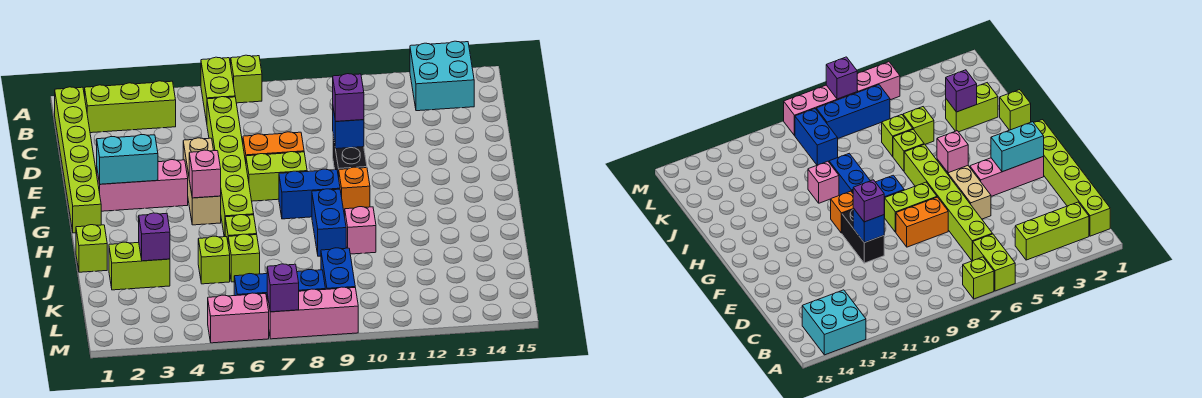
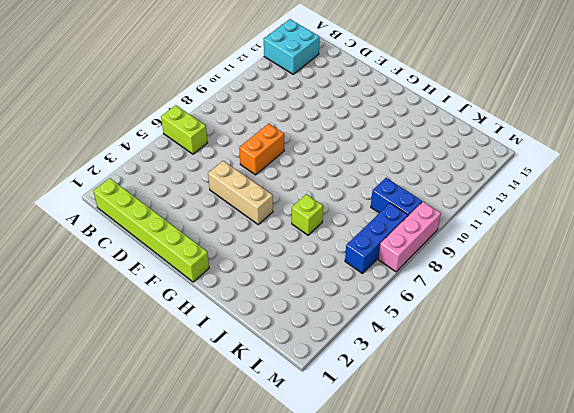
none -> lime 1x1 brick [231,55,262,103]
none -> lime 1x3 brick [85,81,176,133]
none -> lime 1x6 brick [207,97,254,237]
none -> black 1x2 brick [333,136,367,177]

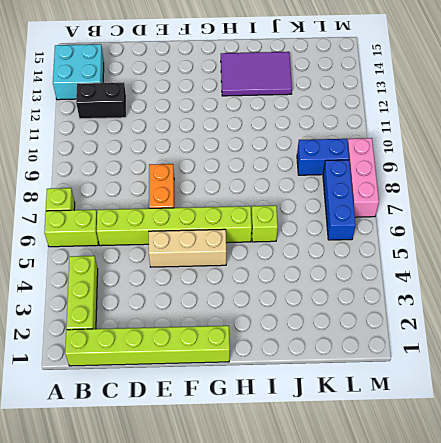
black 1x2 brick [76,82,126,119] -> black 1x2 brick moved to [333,136,367,177]
purple 2x3 tile [221,52,292,96] -> none
none -> pink 1x3 brick [97,160,188,211]
none -> lime 1x2 brick [246,152,307,201]
none -> blue 1x2 brick [279,169,340,219]
none -> orange 1x1 brick [339,167,370,215]

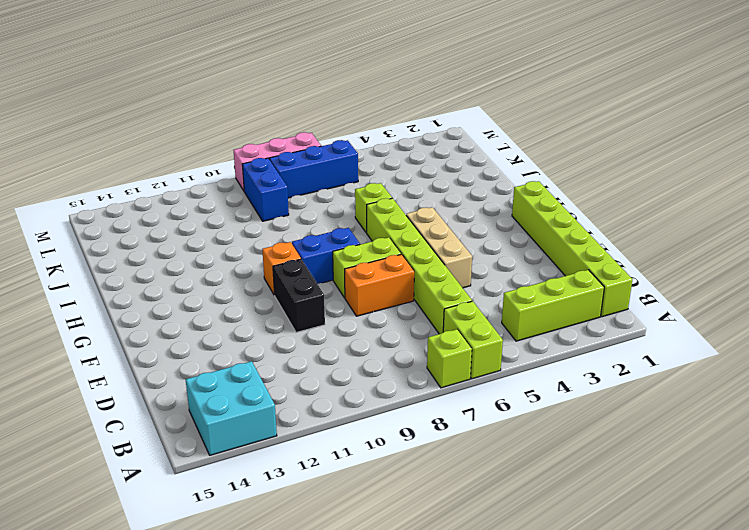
none -> pink 1x3 brick [97,160,188,211]
none -> blue 1x2 brick [312,189,346,256]
none -> lime 1x1 brick [76,225,107,272]
none -> pink 1x1 brick [345,207,376,254]

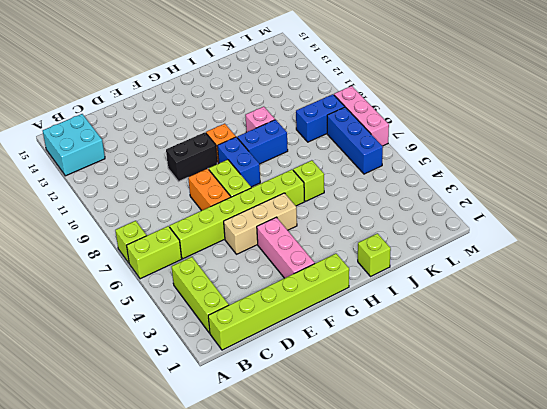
none -> lime 1x2 brick [109,242,170,290]
none -> lime 1x1 brick [198,236,230,284]
none -> lime 1x1 brick [228,234,260,282]
none -> pink 1x2 brick [208,293,269,343]

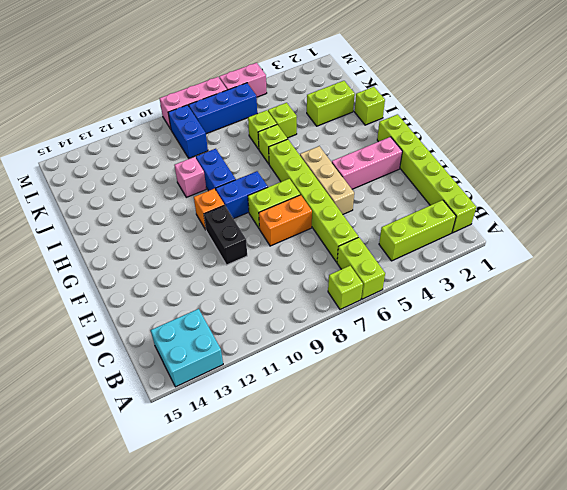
none -> blue 1x1 brick [333,109,364,149]
none -> cyan 1x2 brick [97,134,158,184]
none -> pink 1x1 brick [189,150,221,198]
none -> purple 1x1 brick [139,213,170,261]

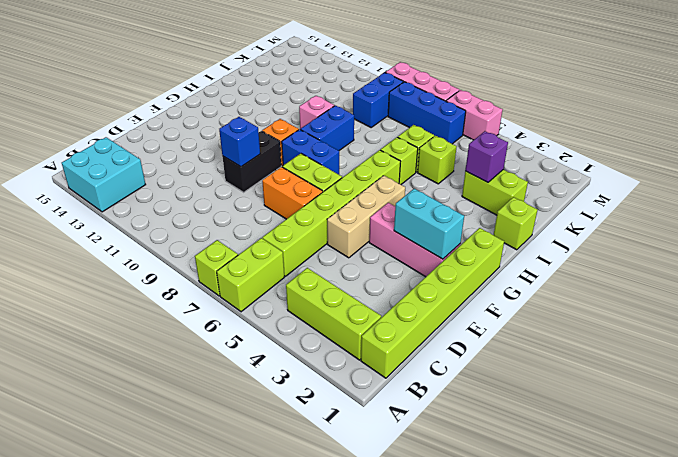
none -> pink 1x1 brick [189,150,221,198]
none -> purple 1x1 brick [267,264,299,312]
none -> purple 1x1 brick [333,74,364,121]

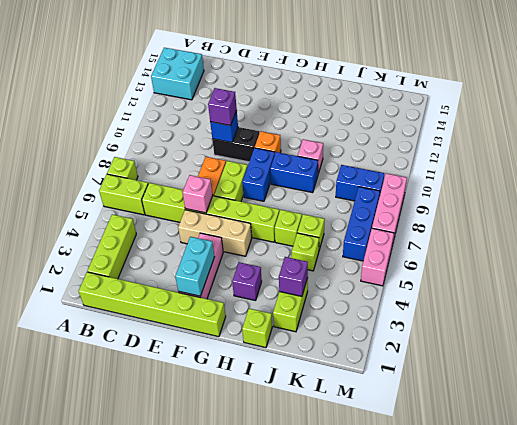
pink 1x1 brick [183,175,213,213] -> pink 1x1 brick moved to [189,150,221,198]
purple 1x1 brick [232,262,262,301] -> purple 1x1 brick moved to [267,264,299,312]

